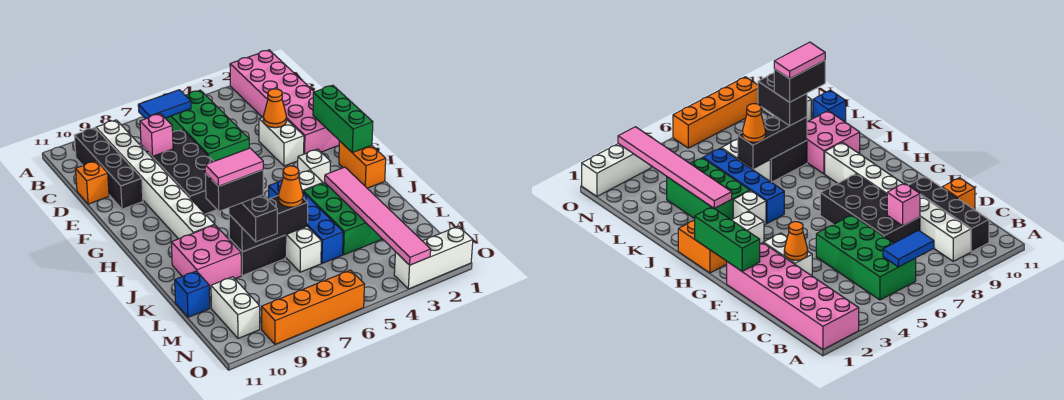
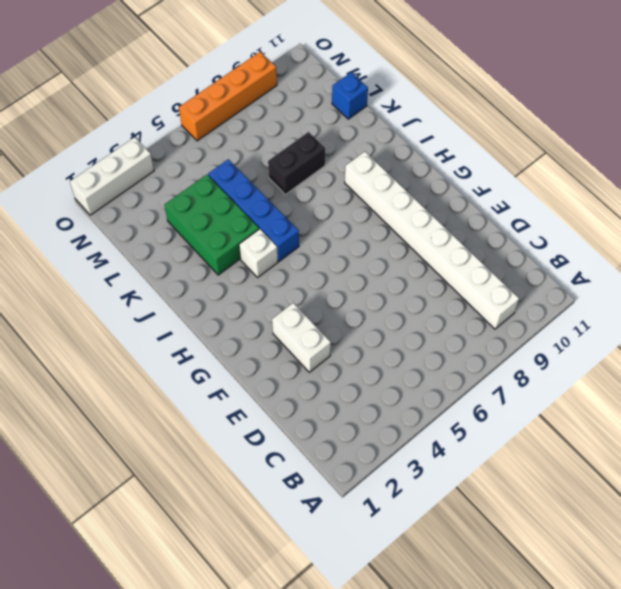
none -> pink 2x6 brick [230,50,339,154]
none -> green 2x4 brick [165,90,249,161]
none -> black 1x4 brick [74,128,143,209]

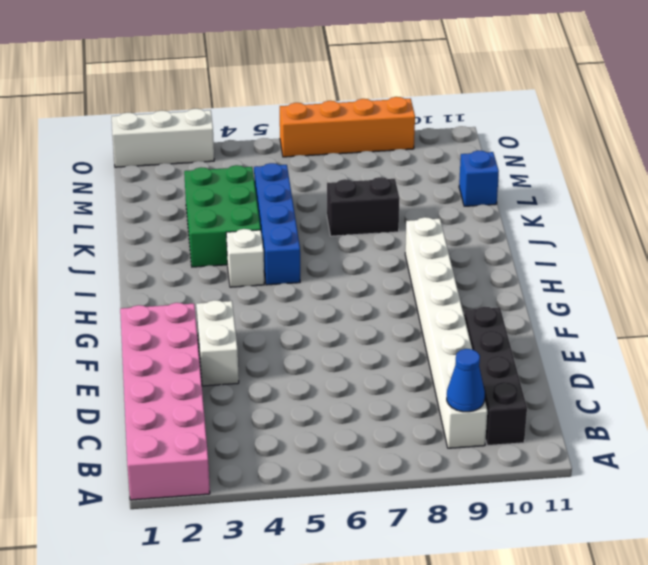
blue 1x1 cone [447,349,485,412] -> none
none -> green 2x4 brick [165,90,249,161]
none -> black 2x4 brick [141,130,217,214]
none -> orange 1x1 brick [76,161,109,204]

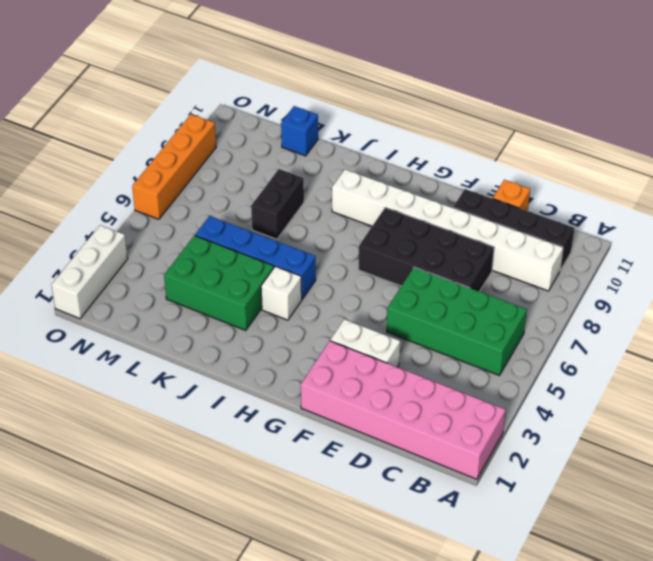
none -> orange 1x2 brick [339,141,386,188]
none -> white 1x1 brick [298,149,331,183]
none -> pink 2x2 brick [171,225,241,289]

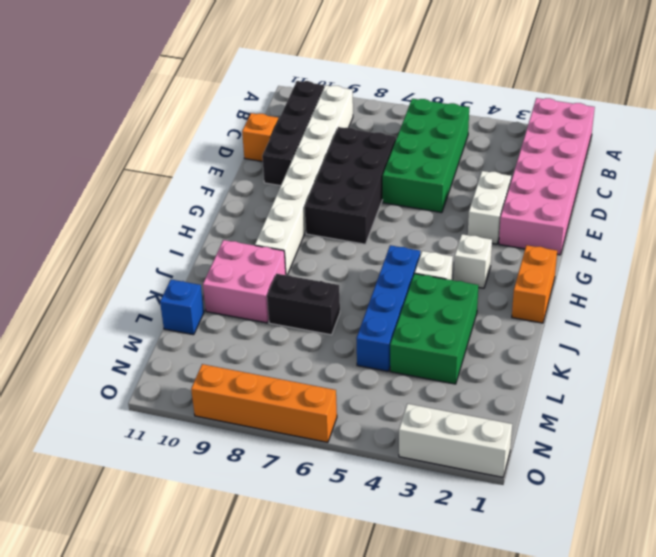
none -> white 1x2 brick [285,226,321,272]
none -> white 1x2 brick [211,277,260,338]
none -> blue 1x2 tile [138,90,191,119]

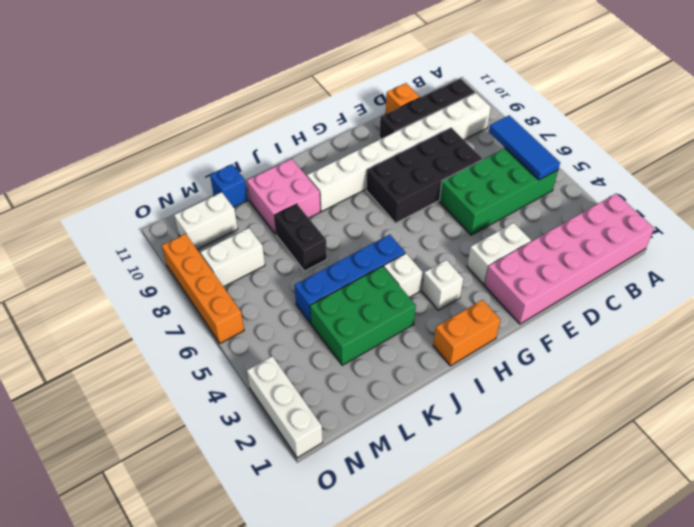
blue 1x3 tile [489,115,560,180] -> blue 1x2 tile [138,90,191,119]
white 1x2 brick [200,228,265,287] -> white 1x2 brick moved to [285,226,321,272]
none -> pink 1x1 brick [140,114,173,157]
none -> orange 1x1 cone [263,89,287,128]
none -> green 1x3 brick [313,85,373,153]

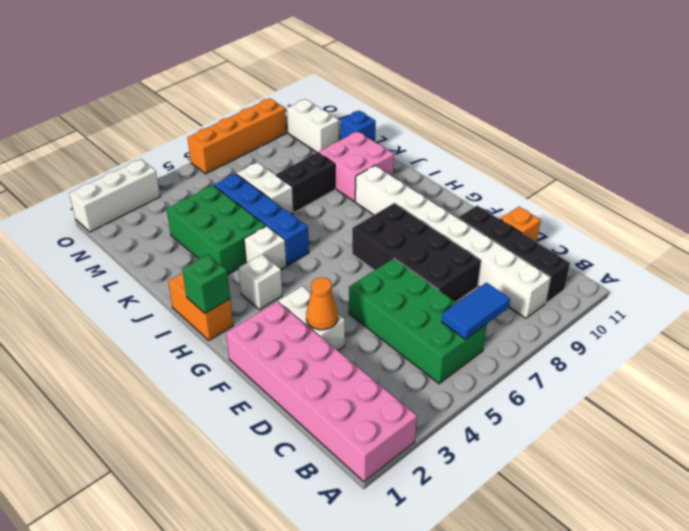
green 1x1 brick [182,255,230,313] -> green 1x3 brick [313,85,373,153]
none -> pink 1x1 brick [140,114,173,157]
none -> pink 1x6 tile [325,167,431,265]
none -> black 1x3 brick [229,196,308,252]

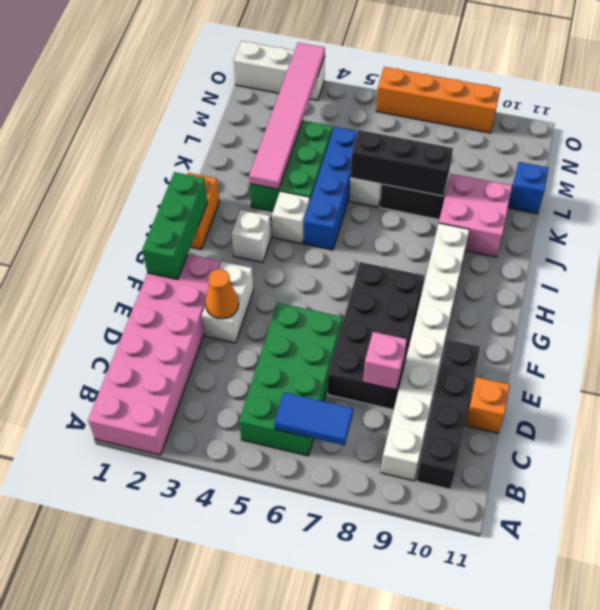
none -> white 1x2 brick [211,277,260,338]
none -> orange 1x1 cone [278,166,303,207]
none -> black 1x2 brick [229,195,277,242]

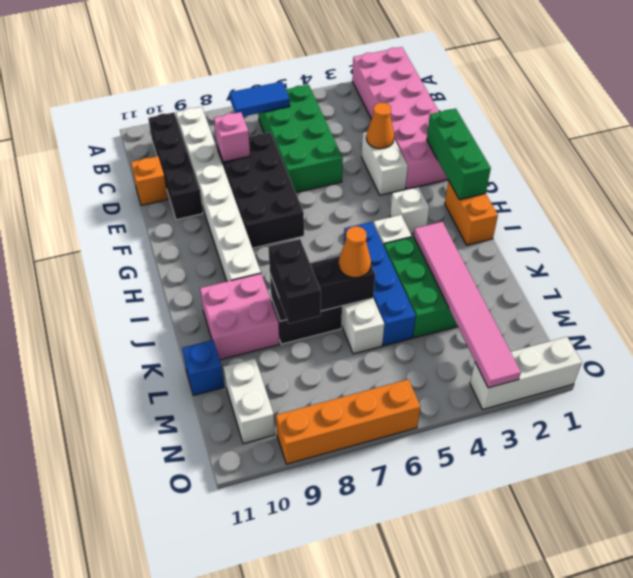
none -> black 1x2 brick [205,170,263,211]
none -> pink 1x2 tile [205,148,263,186]

